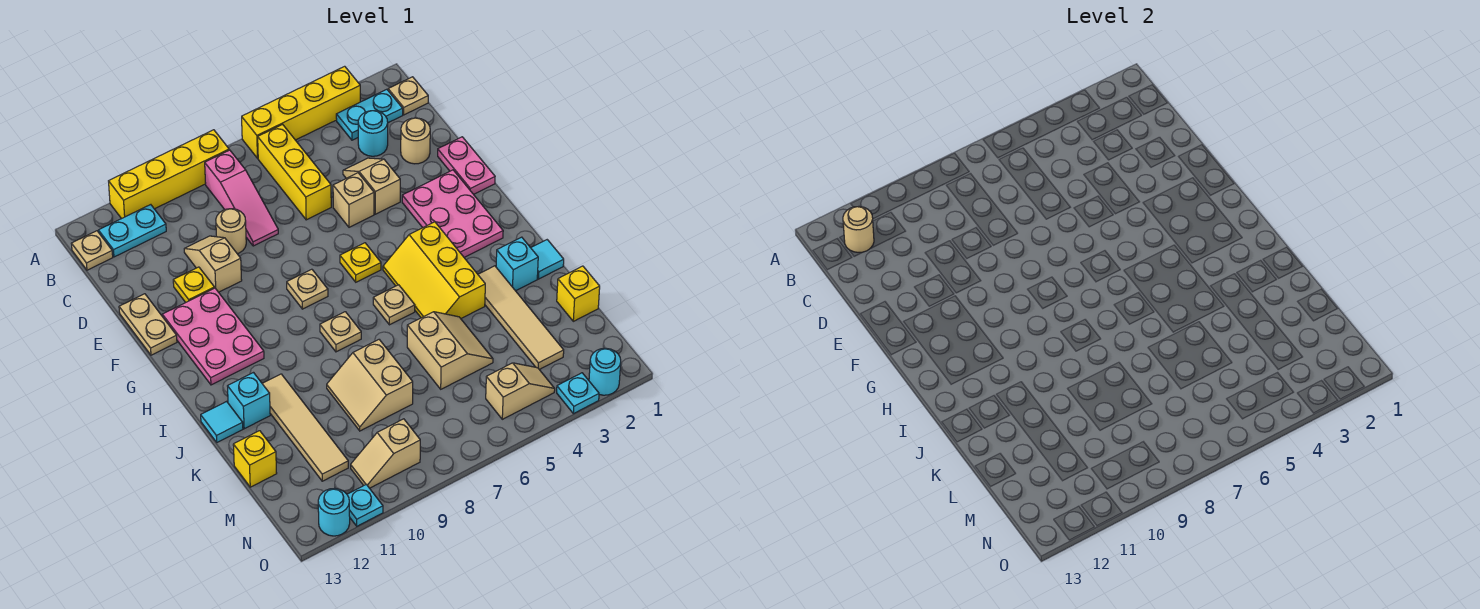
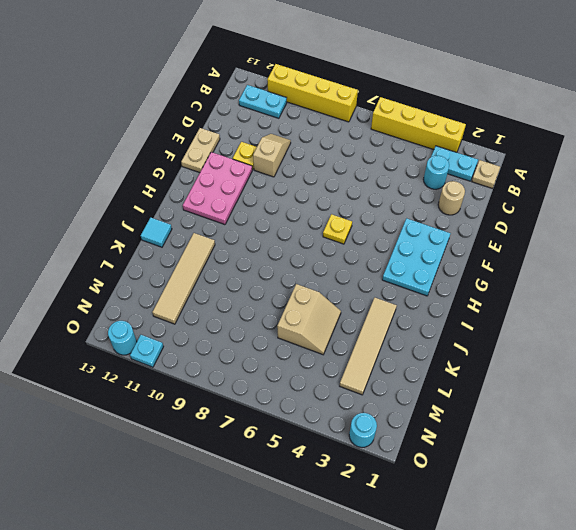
cyan 2x3 plate [382,218,451,296] -> pink 2x3 plate [402,170,503,257]
none -> yellow 1x3 brick [258,124,331,220]
none -> pink 1x3 slope [205,150,278,246]
none -> tan 1x1 plate [71,231,113,270]
none -> tan 1x2 slope [343,158,400,214]

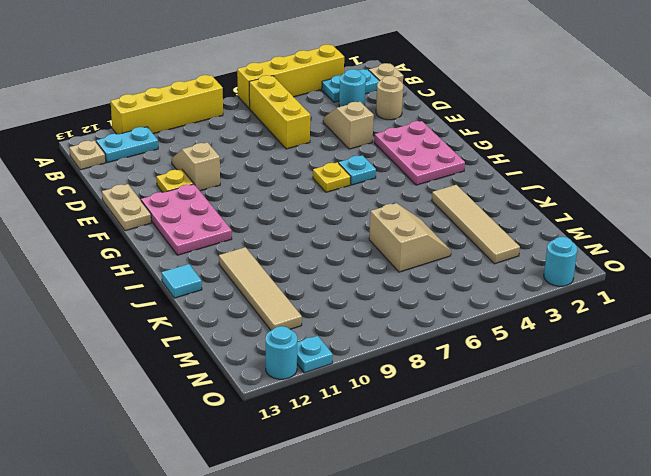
cyan 1x1 plate [339,155,376,185] -> cyan 1x1 plate moved to [557,373,599,414]
none -> pink 1x3 slope [205,150,278,246]
none -> tan 1x1 round brick [216,209,246,254]
none -> pink 1x2 plate [438,137,495,194]
none -> tan 1x1 brick [333,173,374,227]

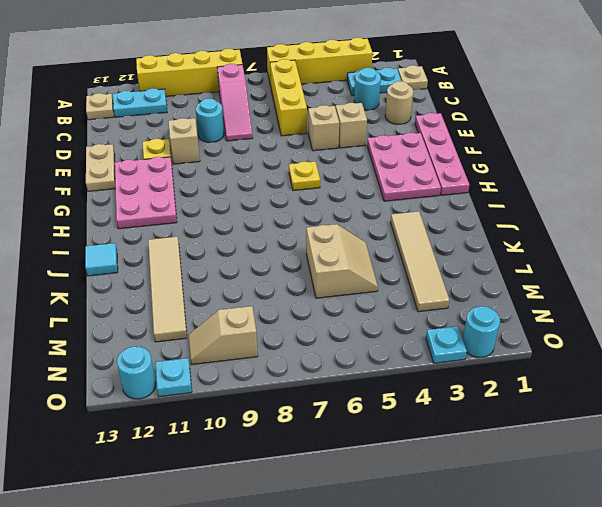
cyan 1x1 round brick [196,98,224,142] -> tan 1x1 round brick [216,209,246,254]
pink 1x4 plate [415,113,469,195] -> pink 1x2 plate [438,137,495,194]
none -> tan 1x1 plate [287,269,328,309]
none -> yellow 2x3 slope [383,222,485,318]
none -> tan 1x1 plate [373,285,415,325]
none -> tan 1x1 plate [320,312,361,352]

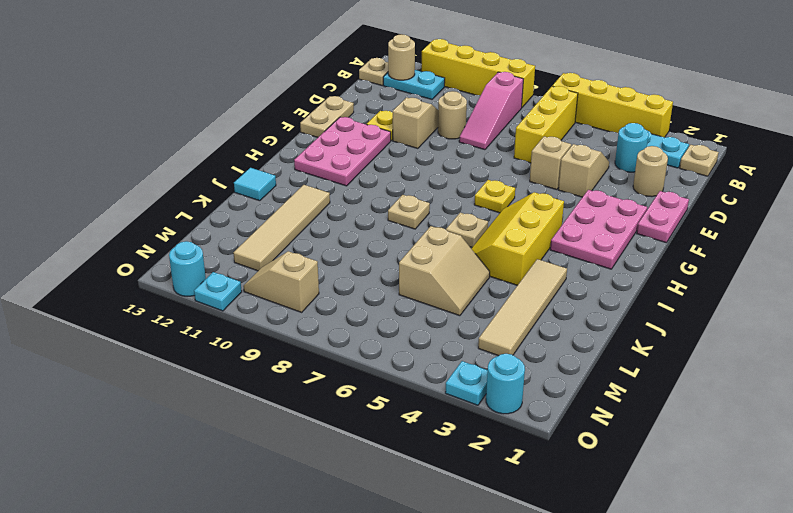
none -> tan 1x1 plate [287,269,328,309]
none -> cyan 1x1 tile [531,240,564,279]
none -> cyan 1x1 brick [496,237,538,291]
none -> cyan 1x1 brick [228,373,270,429]

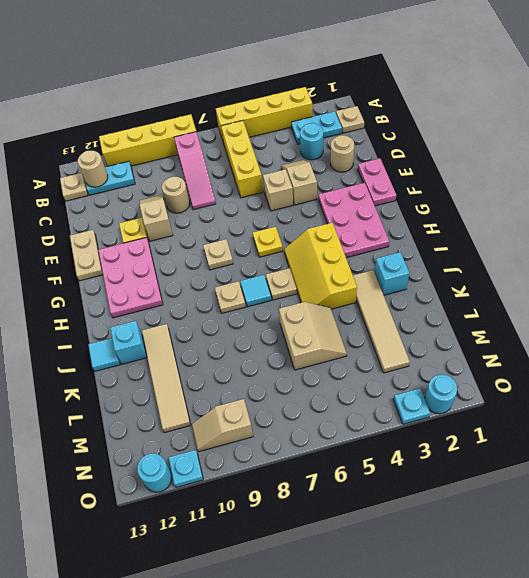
cyan 1x1 tile [240,275,271,307] -> cyan 1x1 tile moved to [531,240,564,279]
none -> tan 2x2 slope [327,340,413,431]
none -> yellow 1x1 brick [557,266,600,321]
none -> yellow 1x1 brick [233,431,277,487]
none -> tan 1x2 slope [486,363,555,419]

